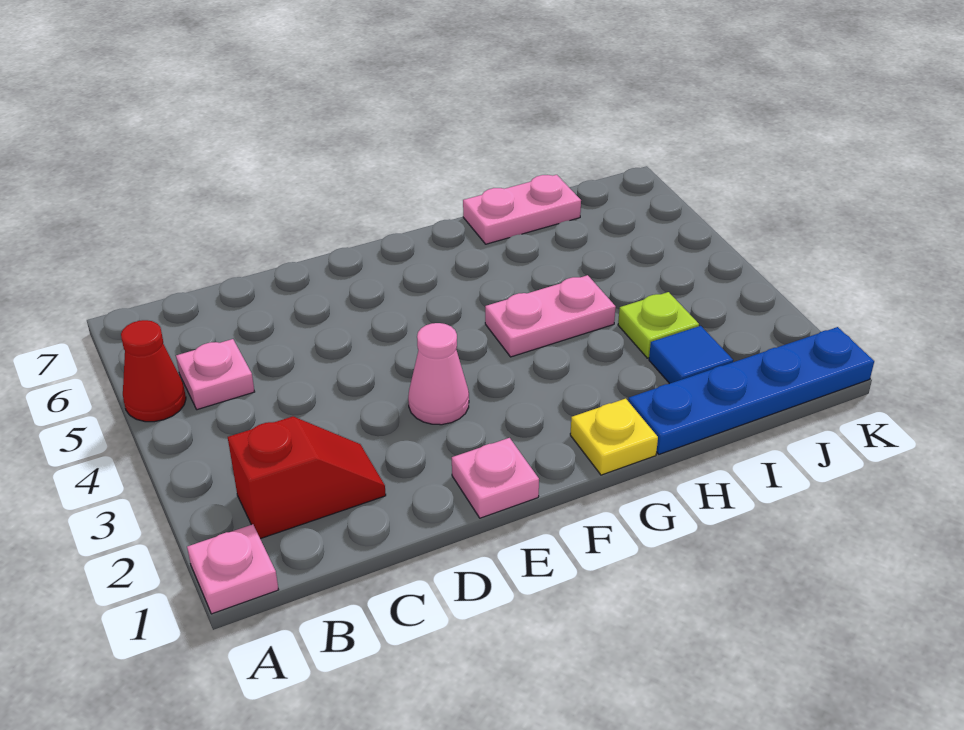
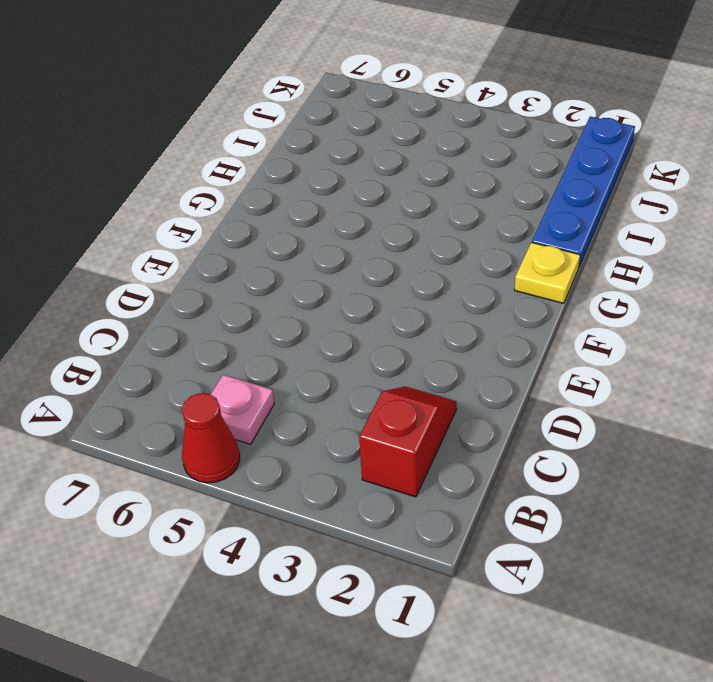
none -> pink 1x1 plate [187,524,279,614]
none -> pink 1x1 plate [452,438,539,518]
none -> pink 1x1 cone [408,323,469,425]

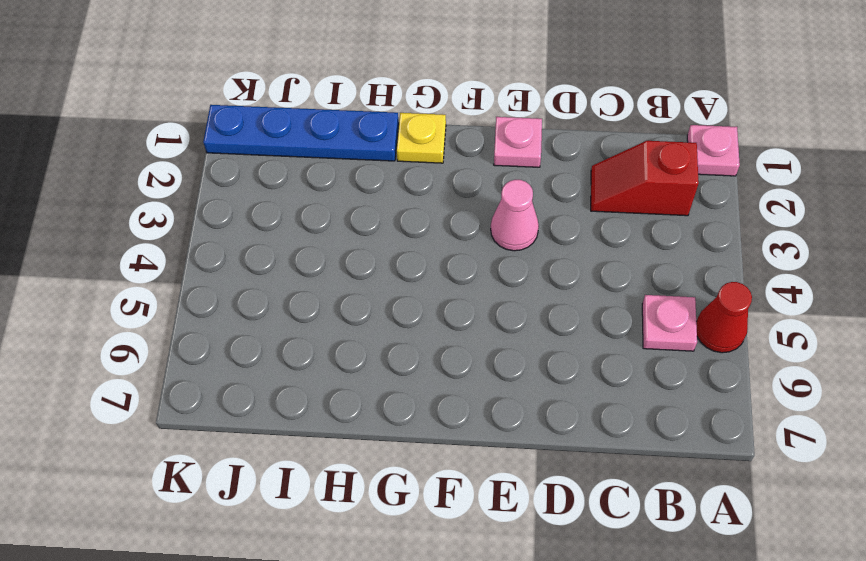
none -> pink 1x2 plate [485,275,616,357]
none -> pink 1x2 plate [463,175,581,244]
none -> blue 1x1 tile [649,326,733,384]

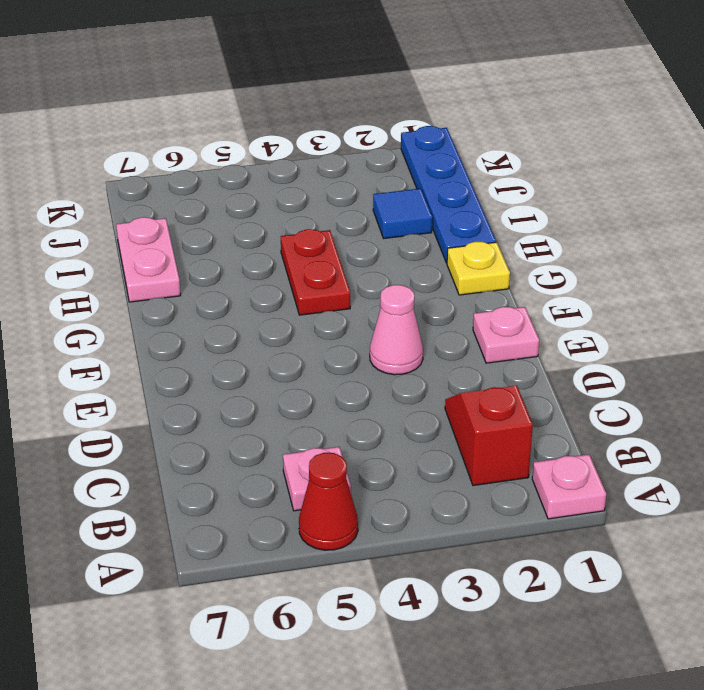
red 1x2 plate [281,229,350,315] -> pink 1x2 plate [485,275,616,357]
none -> lime 1x1 plate [618,292,699,358]

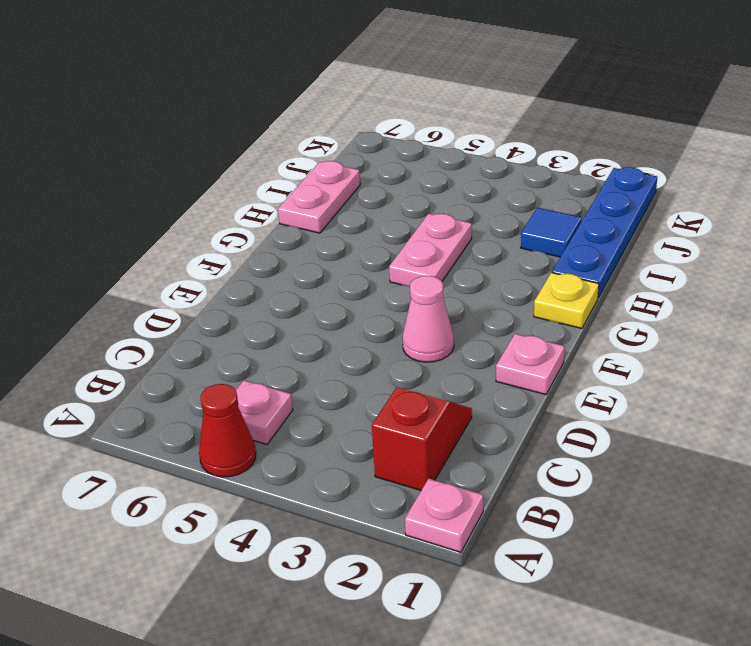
none -> lime 1x1 plate [618,292,699,358]

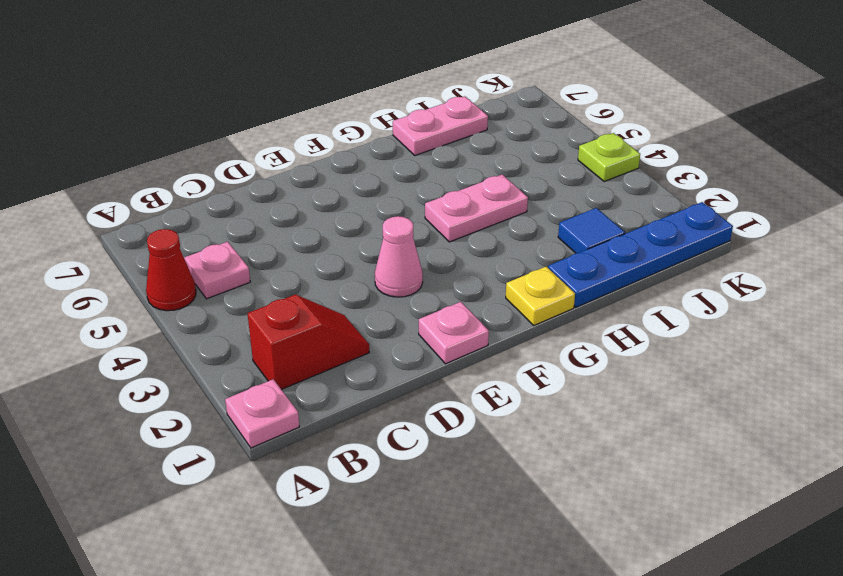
lime 1x1 plate [578,133,640,182] -> lime 1x1 plate moved to [618,292,699,358]

